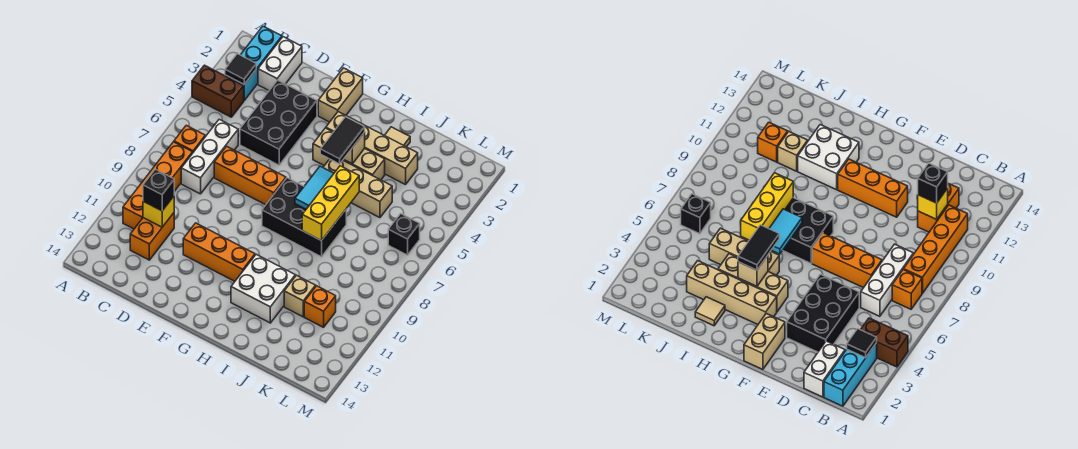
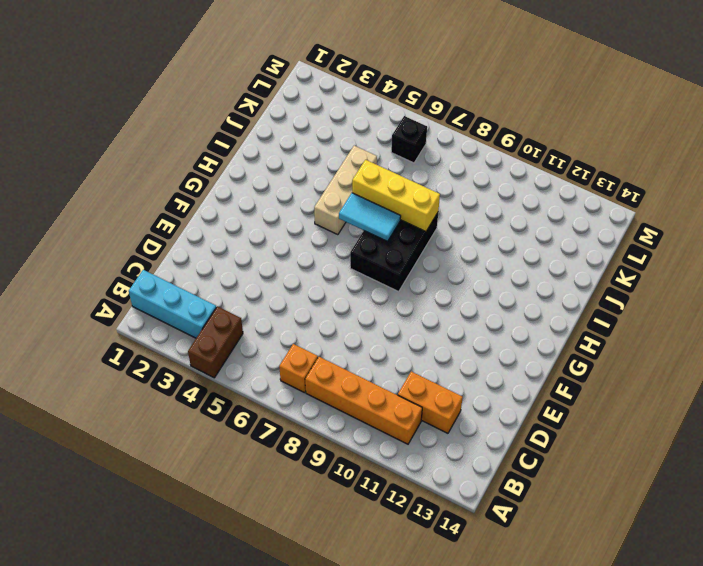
none -> white 1x2 brick [258,37,302,90]
none -> white 1x3 brick [181,119,238,194]
none -> black 2x3 brick [240,80,317,165]

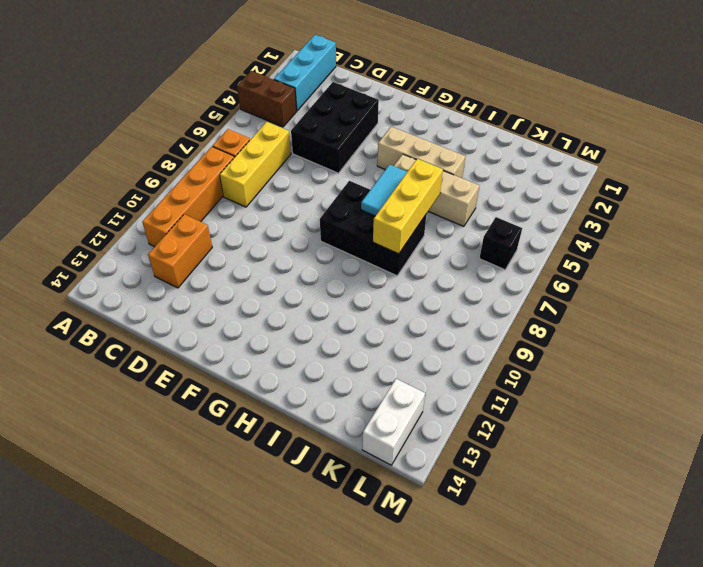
yellow 1x3 brick [220,122,291,207] -> white 1x3 brick [181,119,238,194]
white 1x2 brick [362,379,425,465] -> white 1x2 brick moved to [258,37,302,90]
none -> orange 1x3 brick [214,146,286,205]
none -> orange 1x3 brick [183,223,255,281]
none -> tan 1x2 brick [318,68,363,122]

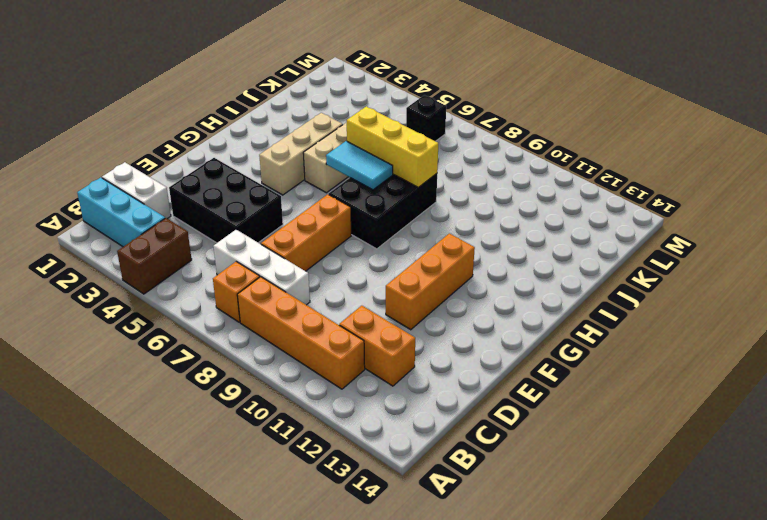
none -> tan 1x2 brick [318,68,363,122]
none -> tan 1x4 brick [326,112,418,185]
none -> white 2x2 brick [231,254,295,323]

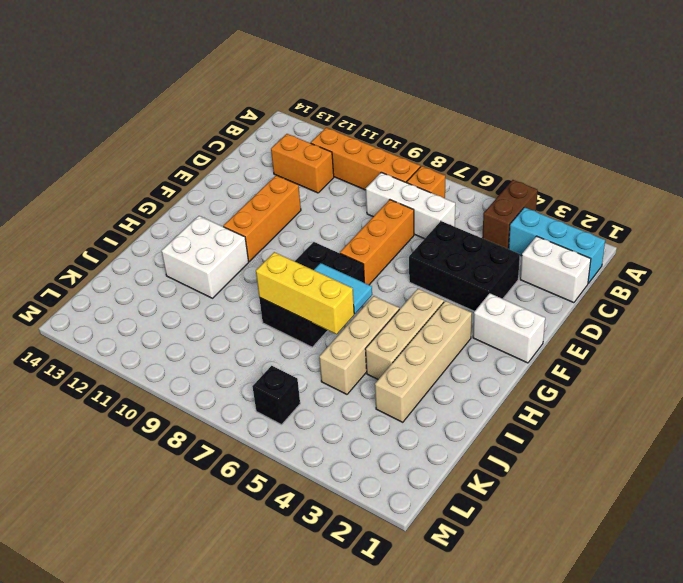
white 1x2 brick [473,293,545,363] -> tan 1x2 brick [318,68,363,122]
none -> tan 1x1 tile [385,127,410,147]
none -> tan 1x1 brick [284,275,316,317]
none -> orange 1x1 brick [304,286,336,327]

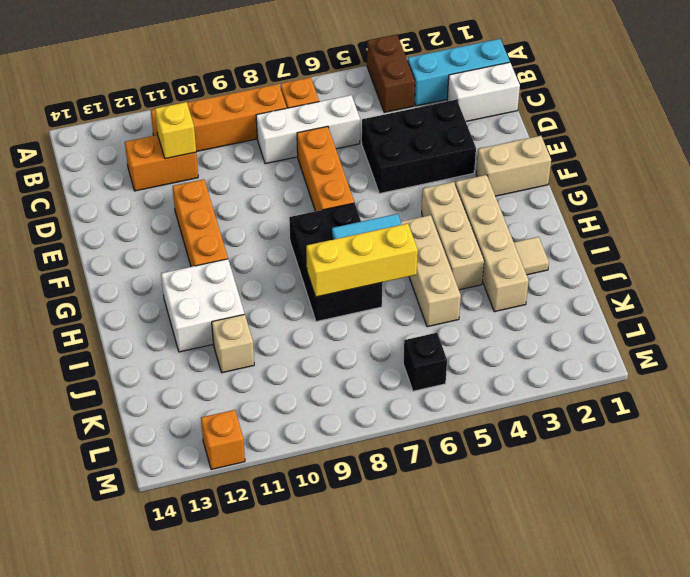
orange 1x1 brick [201,410,245,470] -> orange 1x1 brick moved to [304,286,336,327]
none -> black 1x1 tile [225,54,256,84]
none -> tan 1x1 brick [344,132,365,164]
none -> black 1x1 brick [143,169,174,211]

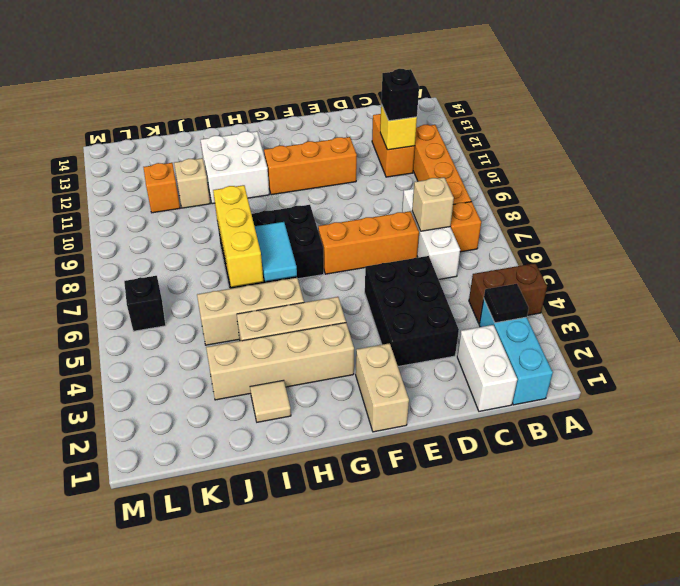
tan 1x1 brick [412,177,454,231] -> tan 1x1 brick moved to [344,132,365,164]
none -> black 1x2 tile [320,117,365,164]

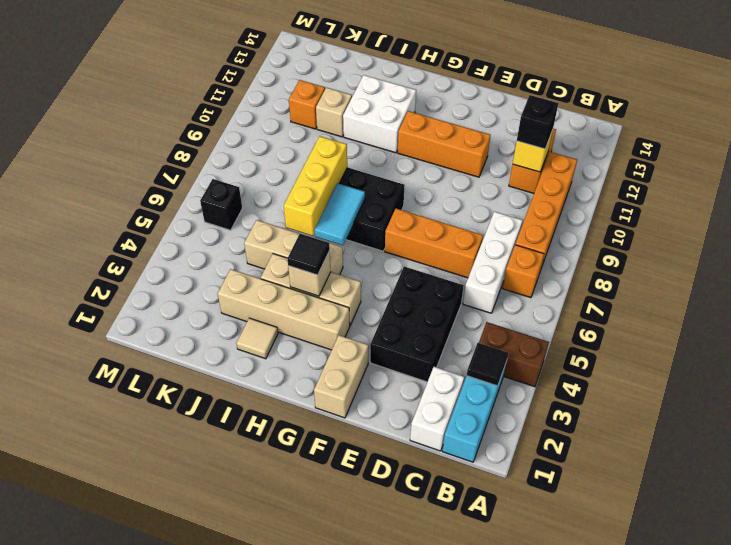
black 1x1 tile [288,234,330,275] -> black 1x2 tile [320,117,365,164]

